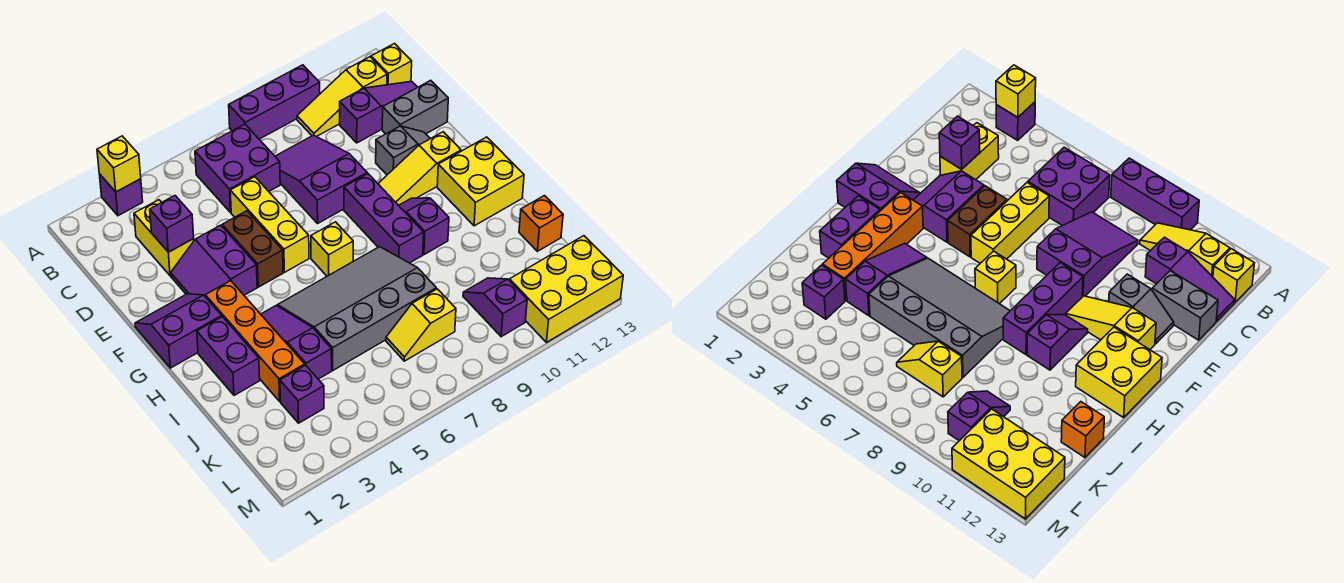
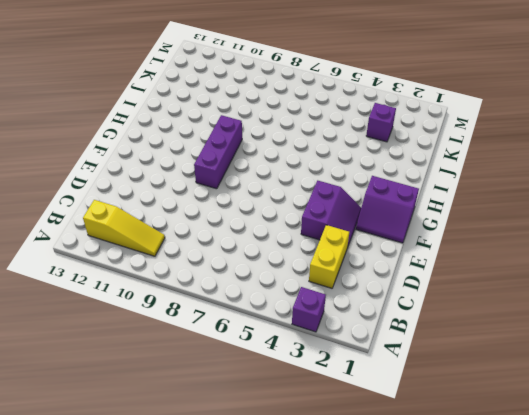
none -> purple 1x3 brick [229,65,320,139]
none -> purple 2x2 brick [195,124,280,212]
none -> yellow 1x1 brick [371,44,412,85]
none -> purple 2x3 slope [275,135,367,223]

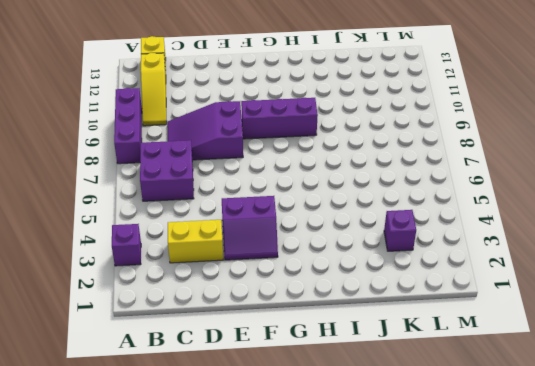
none -> purple 1x3 slope [340,81,418,143]
none -> yellow 1x3 brick [230,177,309,272]
none -> grey 1x2 brick [382,80,448,134]
none -> brown 1x2 brick [222,211,283,287]

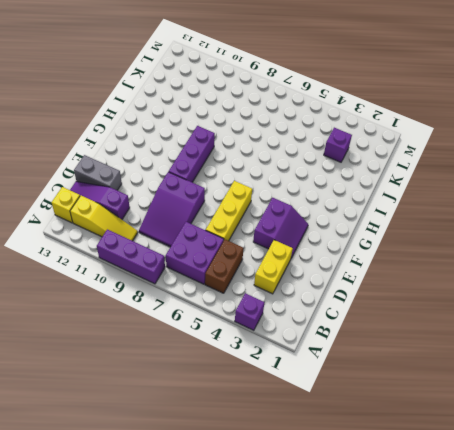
brown 1x2 brick [205,240,244,293] -> brown 1x2 brick moved to [222,211,283,287]
none -> grey 1x2 slope [376,126,430,175]
none -> purple 2x2 slope [135,294,222,368]
none -> yellow 1x3 slope [378,132,461,205]
none -> orange 1x4 brick [205,281,305,401]

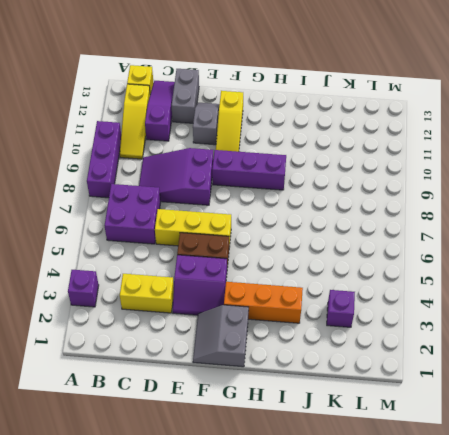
grey 2x2 slope [193,305,249,367] -> purple 2x2 slope [135,294,222,368]
orange 1x3 brick [224,282,303,323] -> orange 1x4 brick [205,281,305,401]
none -> yellow 1x1 brick [311,222,353,276]
none -> purple 1x2 slope [398,198,449,255]
none -> yellow 2x2 brick [437,137,524,226]
none -> purple 1x2 brick [197,317,260,395]

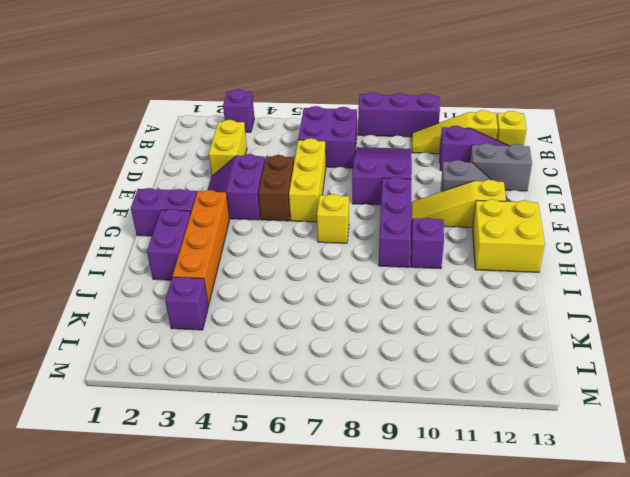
none -> purple 1x3 slope [261,305,332,379]
none -> grey 3x4 slope [278,247,436,370]
none -> orange 1x1 brick [519,196,563,251]
none -> yellow 1x2 slope [386,289,456,361]

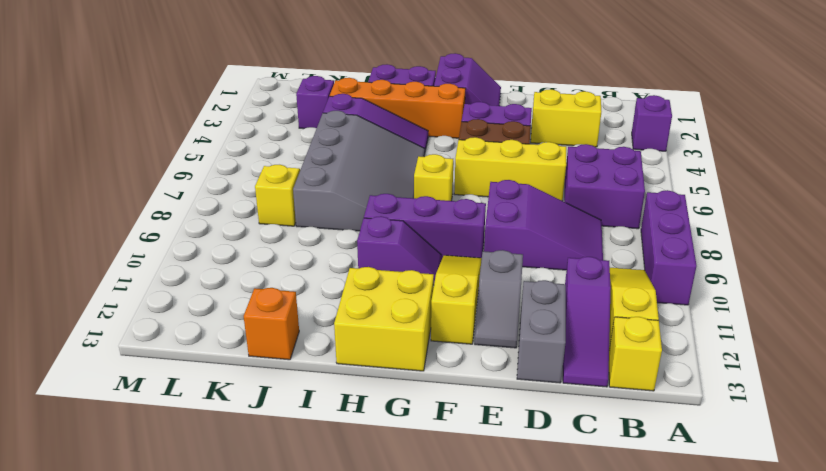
none -> purple 1x2 slope [463,278,527,337]
none -> yellow 2x3 brick [509,236,623,342]
none -> yellow 1x1 brick [97,136,141,192]
none -> purple 1x1 brick [150,196,194,252]

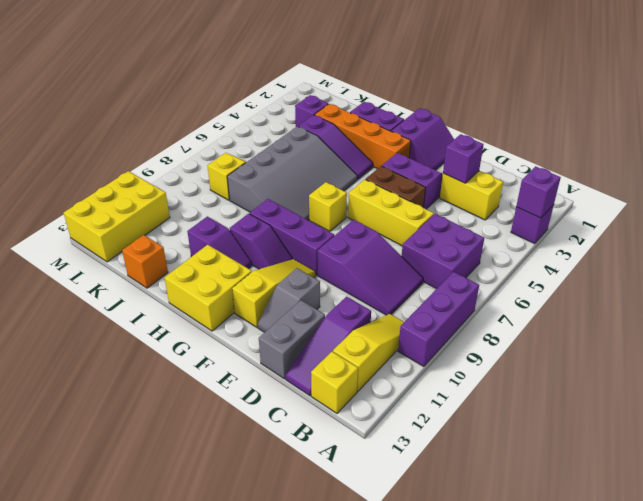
purple 1x1 brick [516,166,561,218] -> yellow 1x1 brick [97,136,141,192]
purple 1x2 slope [187,216,252,269] -> purple 1x2 slope moved to [463,278,527,337]

